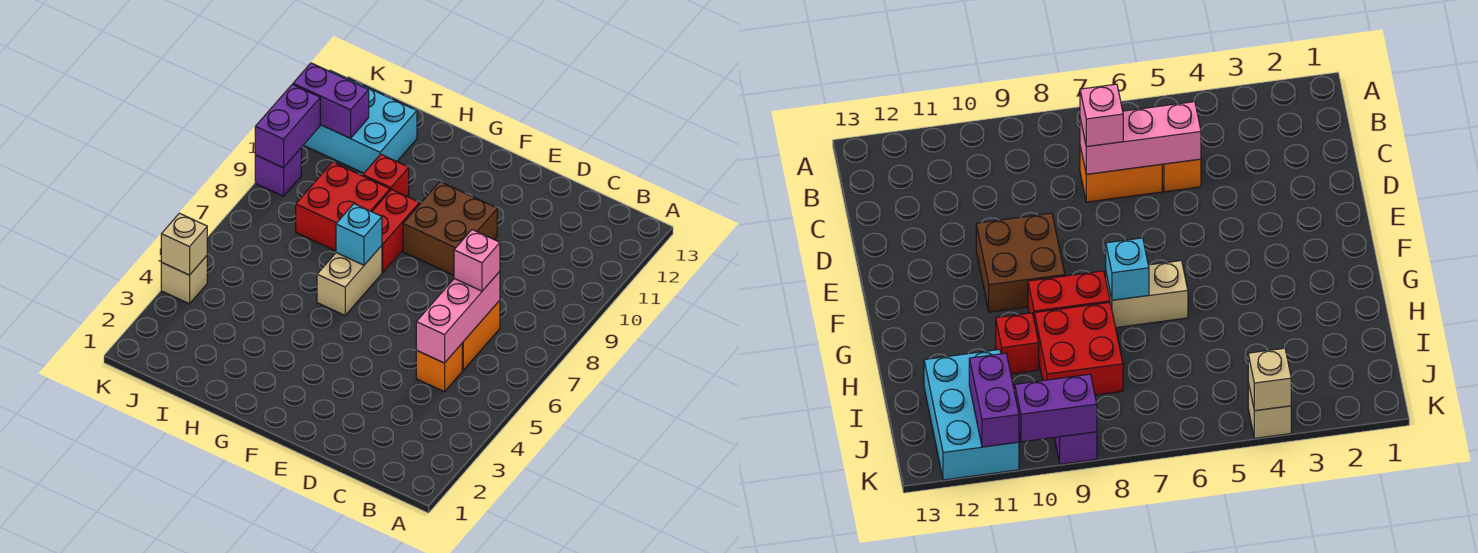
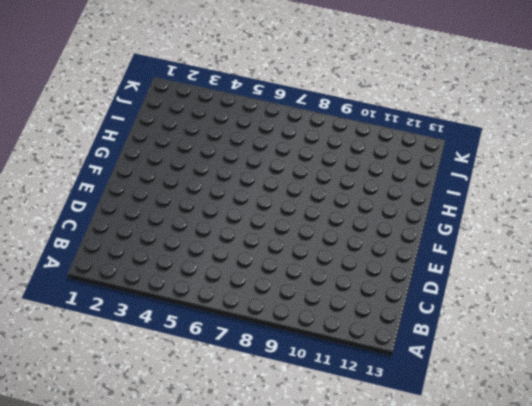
none -> orange 1x1 brick [416,344,462,392]
none -> orange 1x2 brick [462,300,500,370]
none -> brown 2x2 brick [403,182,497,275]

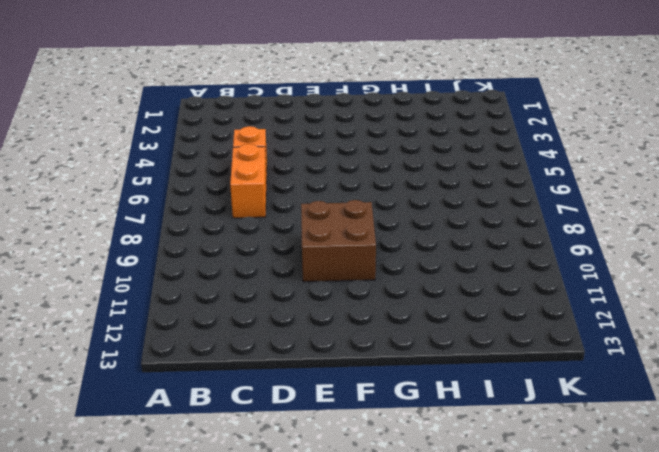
none -> tan 1x2 brick [317,246,382,315]
none -> red 1x2 brick [372,189,420,272]
none -> red 2x2 brick [296,162,390,251]

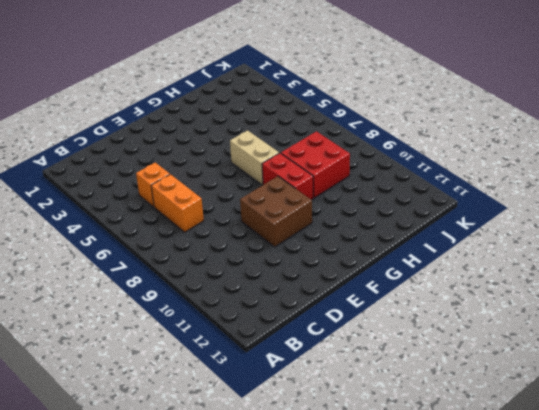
none -> red 1x1 brick [363,154,409,197]
none -> cyan 2x3 brick [304,70,417,173]
none -> tan 1x1 brick [161,256,207,304]

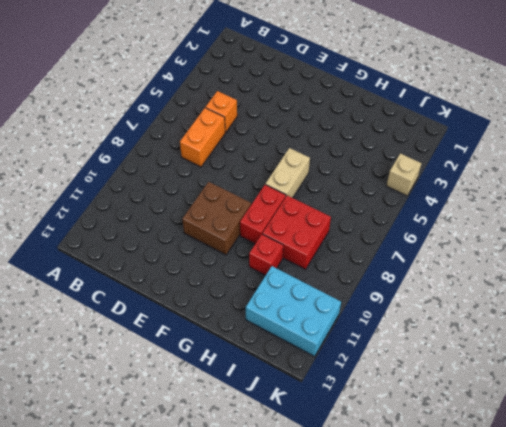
none -> purple 1x1 brick [255,148,301,196]
none -> pink 1x3 brick [416,272,500,363]
none -> cyan 1x1 brick [336,204,382,265]

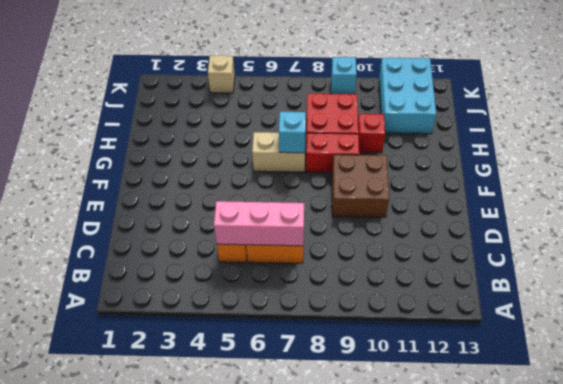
cyan 1x1 brick [331,57,357,94] -> purple 1x1 brick [255,148,301,196]
none -> purple 1x2 brick [293,63,369,138]
none -> tan 1x1 brick [161,213,207,275]
none -> purple 1x2 brick [255,84,320,168]

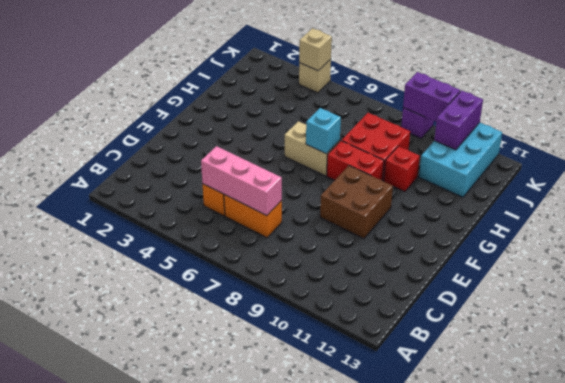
none -> pink 1x1 brick [454,230,500,291]

